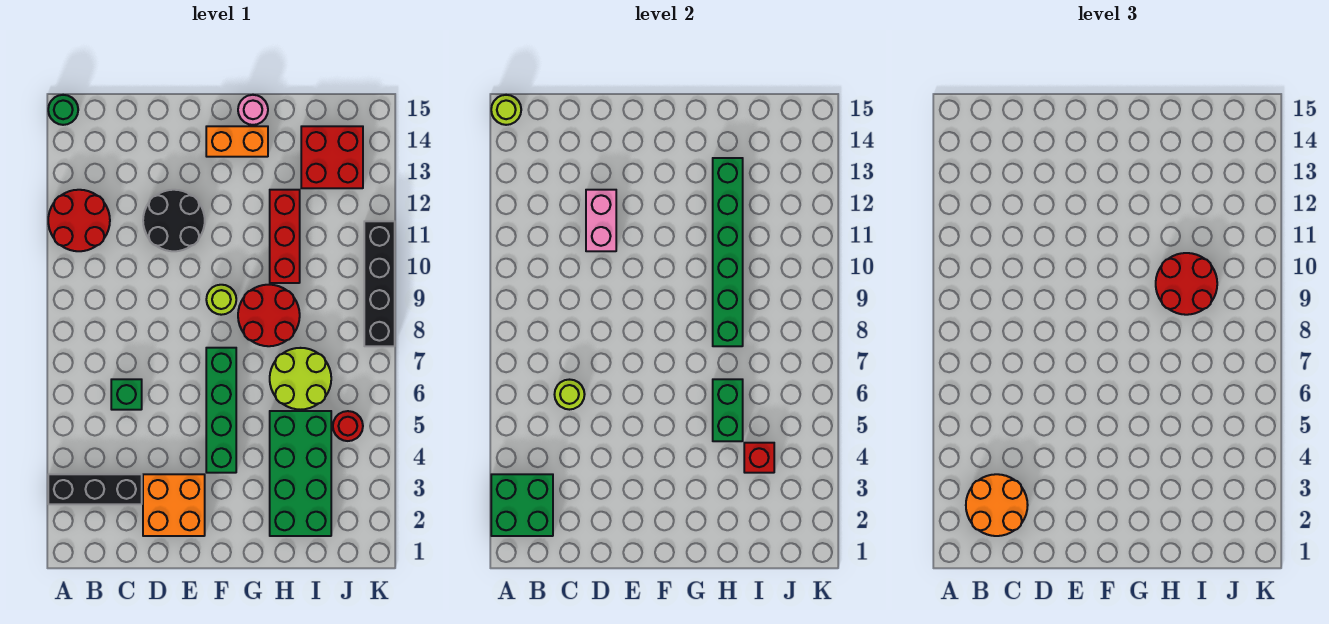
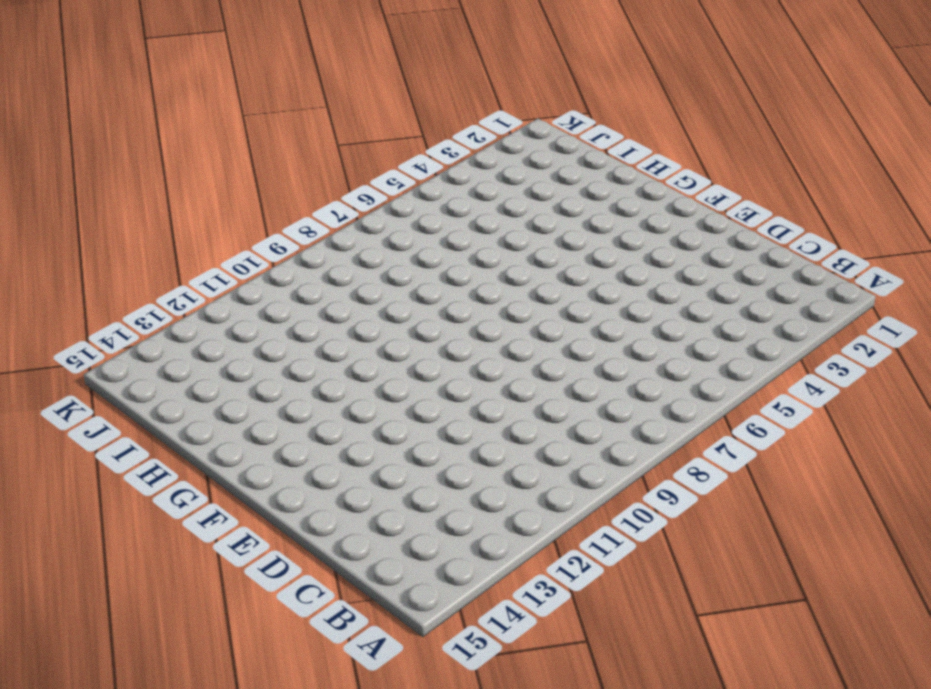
none -> black 1x3 brick [48,474,142,504]
none -> red 2x2 round brick [48,190,110,251]
none -> green 1x1 round brick [48,95,78,125]

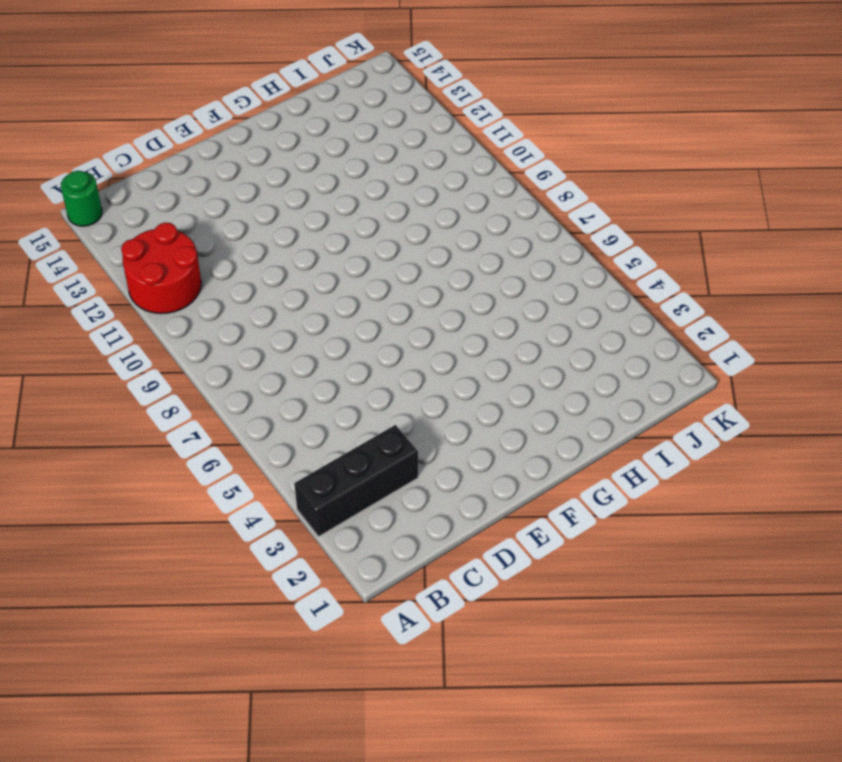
none -> green 1x1 brick [111,379,142,410]
none -> orange 2x2 brick [143,474,205,536]
none -> black 2x2 round brick [143,190,205,251]

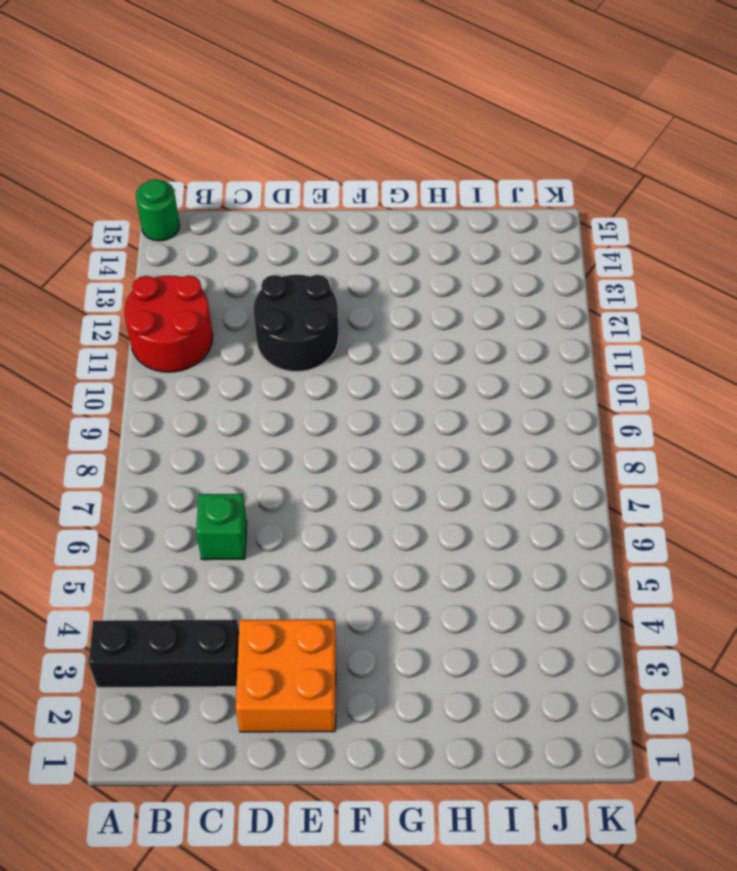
none -> green 1x4 brick [206,348,236,473]
none -> lime 1x1 round brick [206,285,236,315]
none -> orange 1x2 brick [206,126,268,157]

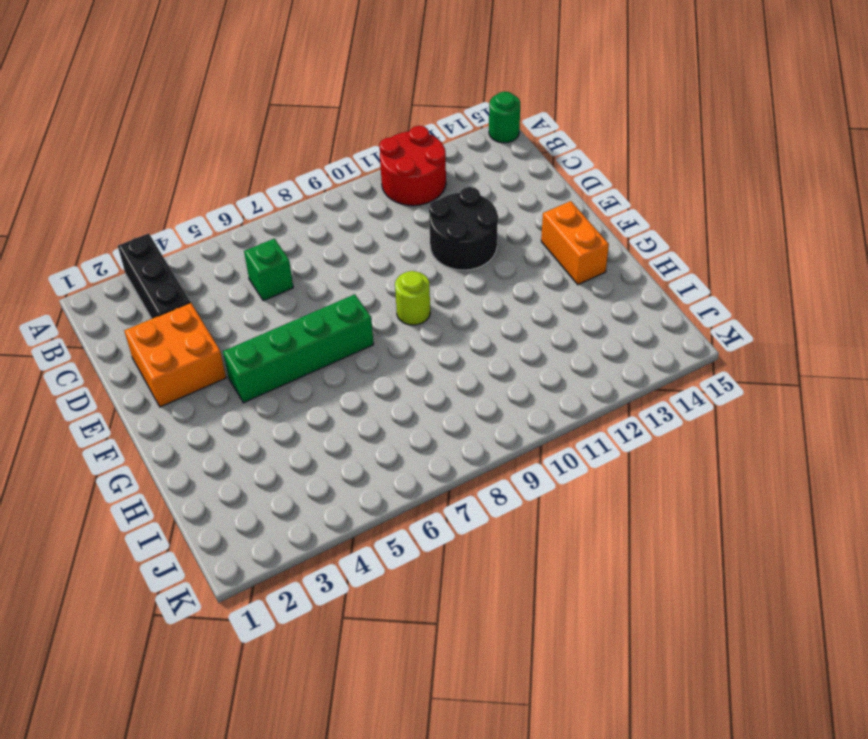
none -> red 2x2 round brick [238,285,300,346]
none -> pink 1x1 round brick [238,95,268,125]
none -> green 2x4 brick [270,411,331,536]

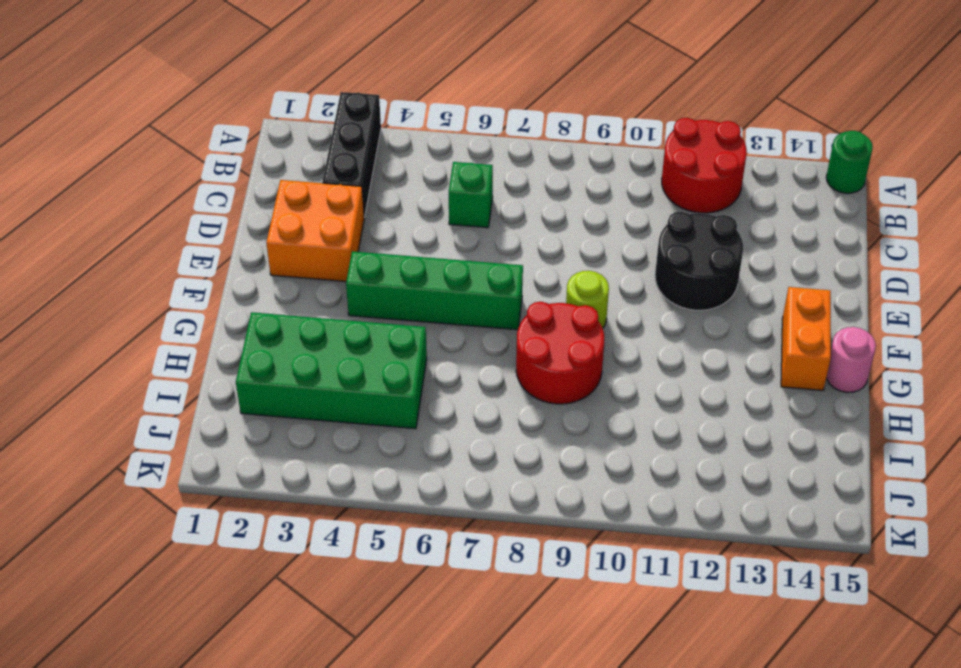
none -> lime 2x2 round brick [270,348,331,410]
none -> red 1x3 brick [270,190,300,283]
none -> red 2x2 brick [301,126,363,188]

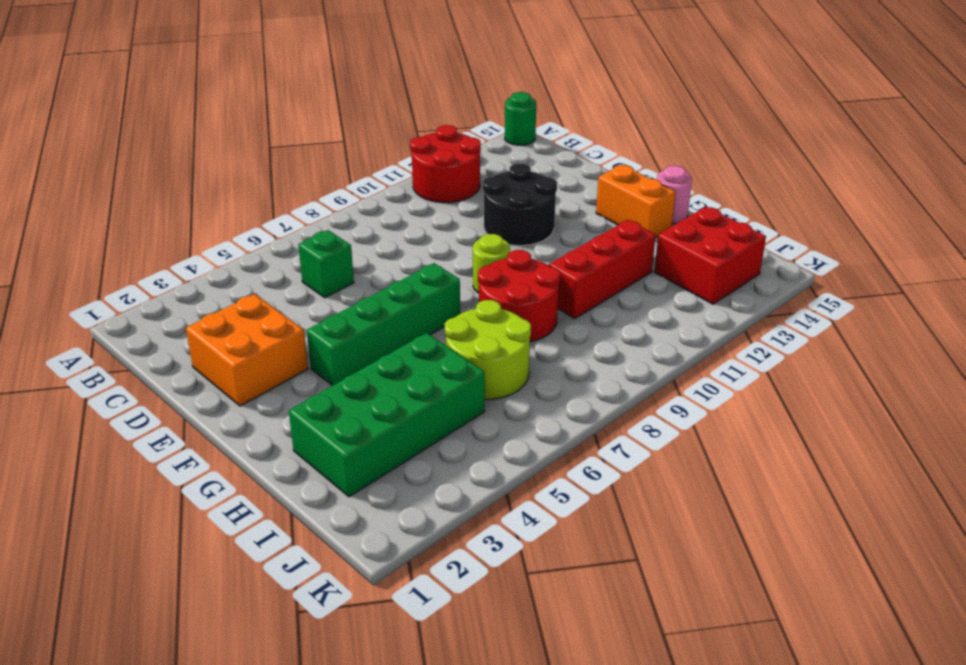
none -> black 1x3 brick [48,474,142,504]
none -> red 1x1 round brick [333,411,363,441]
none -> black 1x4 brick [364,221,395,346]

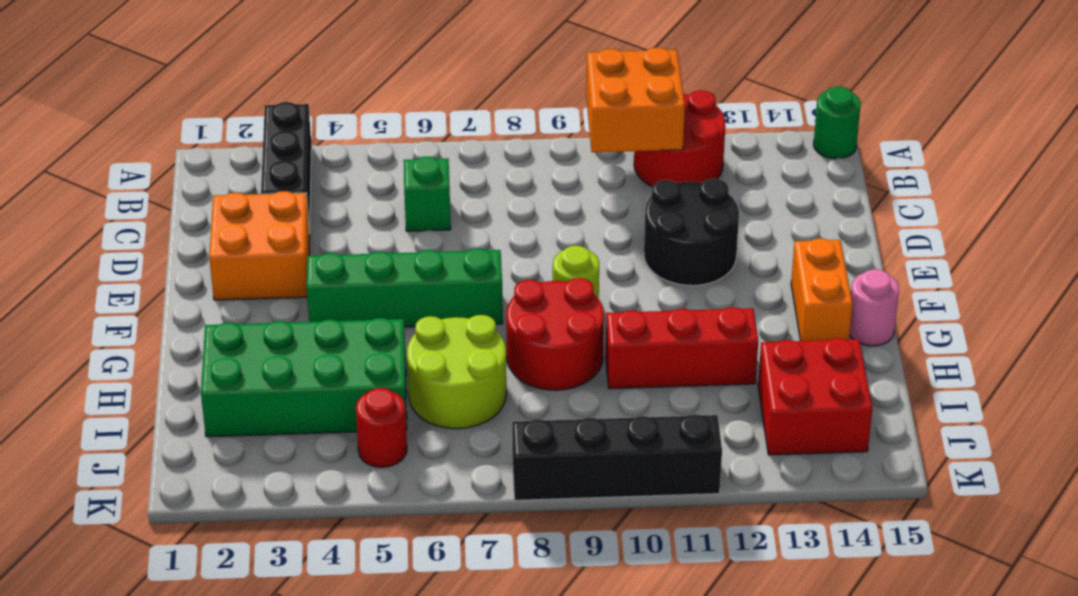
orange 2x2 brick [586,48,685,152] -> none
none -> green 2x2 brick [491,474,553,536]
none -> lime 1x1 round brick [491,95,521,125]
none -> lime 1x1 round brick [555,380,585,410]

